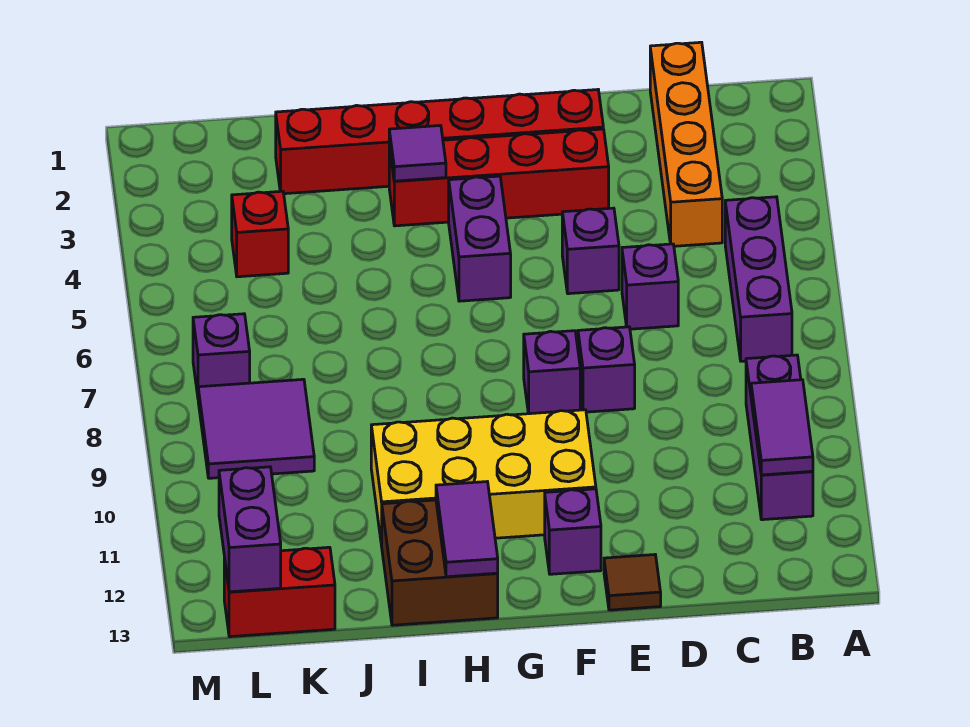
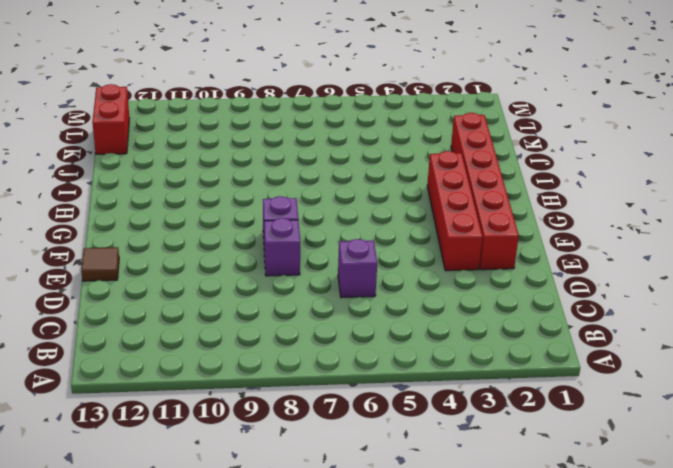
none -> purple 1x3 brick [725,197,792,361]
none -> purple 1x3 brick [746,355,813,520]
none -> orange 1x4 brick [650,42,722,246]

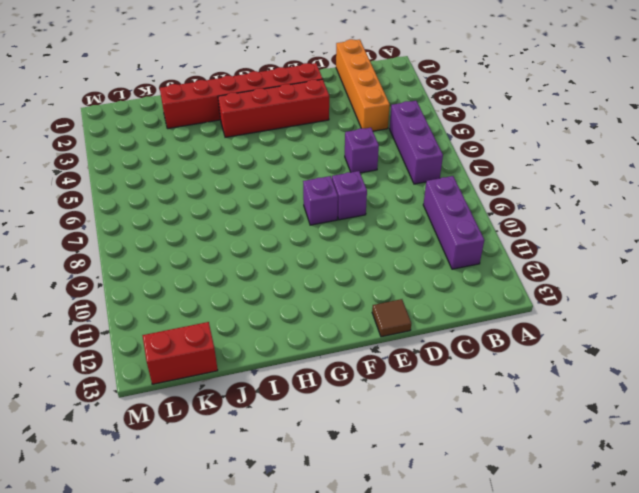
none -> purple 1x1 brick [562,208,619,294]
none -> yellow 2x4 brick [371,410,596,546]
none -> purple 1x1 brick [545,489,601,574]

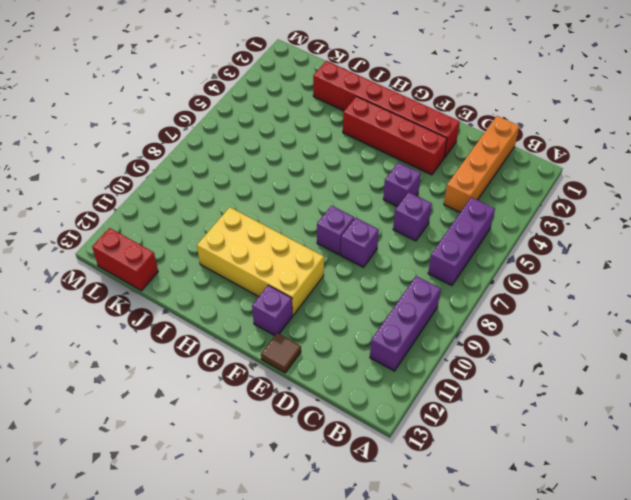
none -> purple 1x2 brick [449,176,511,301]
none -> brown 2x2 brick [382,500,498,625]
none -> red 1x1 brick [232,191,288,277]

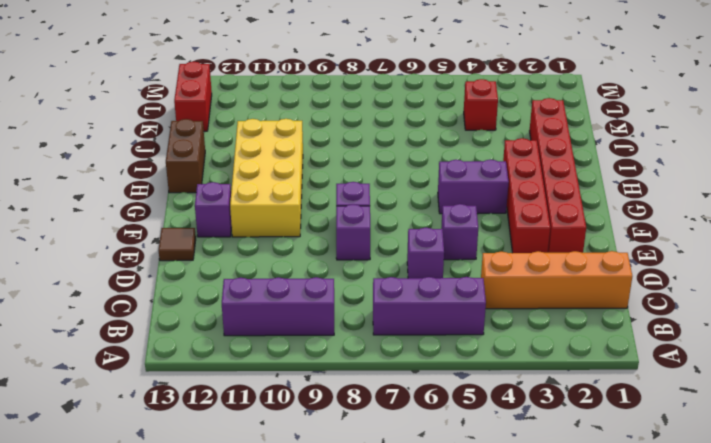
brown 1x2 brick [166,119,205,193] -> brown 2x2 brick [382,500,498,625]
none -> purple 2x2 tile [198,379,314,478]
none -> purple 1x1 brick [193,314,250,396]
none -> purple 1x2 tile [751,380,813,475]

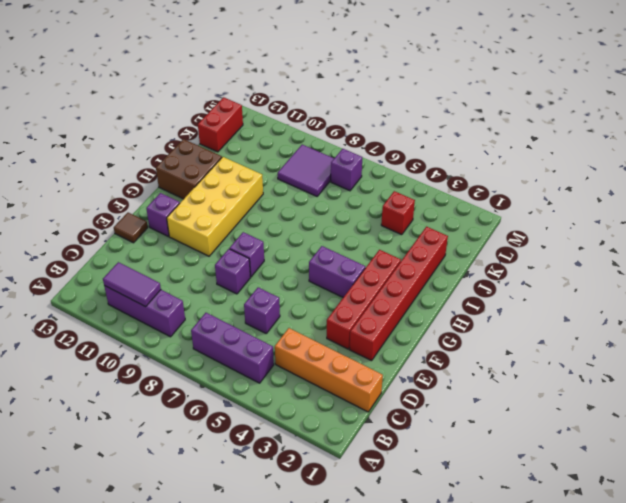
none -> purple 1x1 brick [562,208,619,294]
none -> purple 1x1 tile [389,125,446,181]
none -> purple 1x2 tile [436,482,498,577]

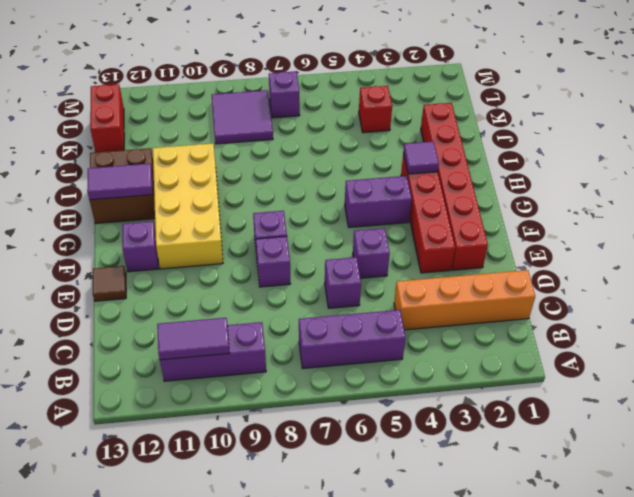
none -> purple 1x2 brick [219,467,281,592]

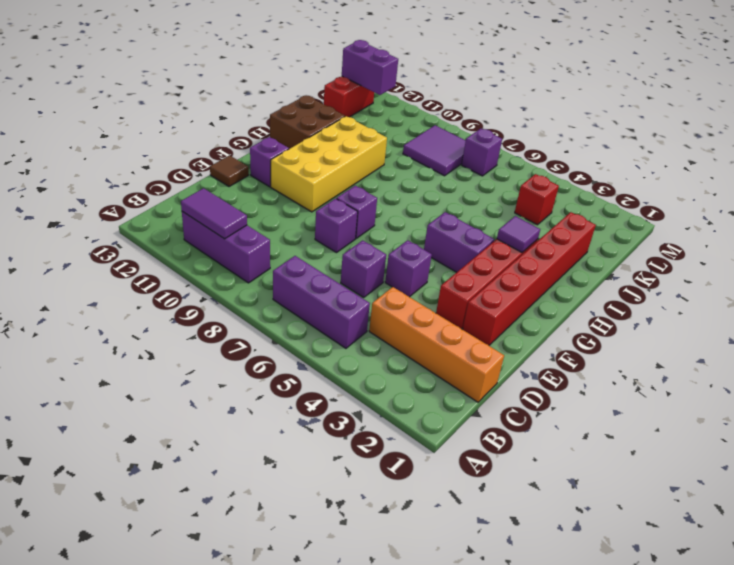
none -> purple 1x2 tile [436,482,498,577]

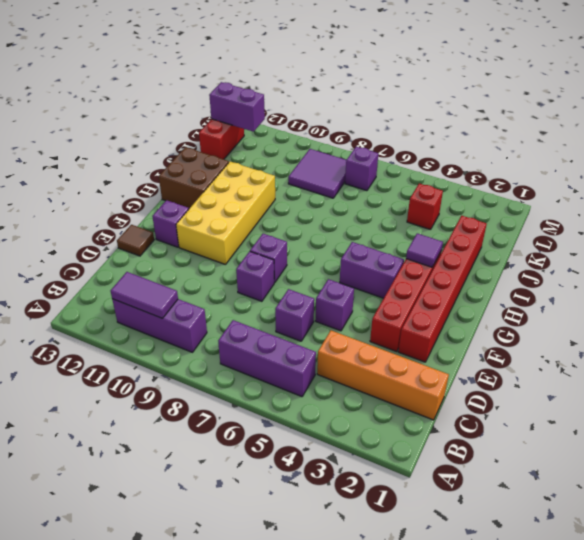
none -> purple 1x2 tile [436,482,498,577]

